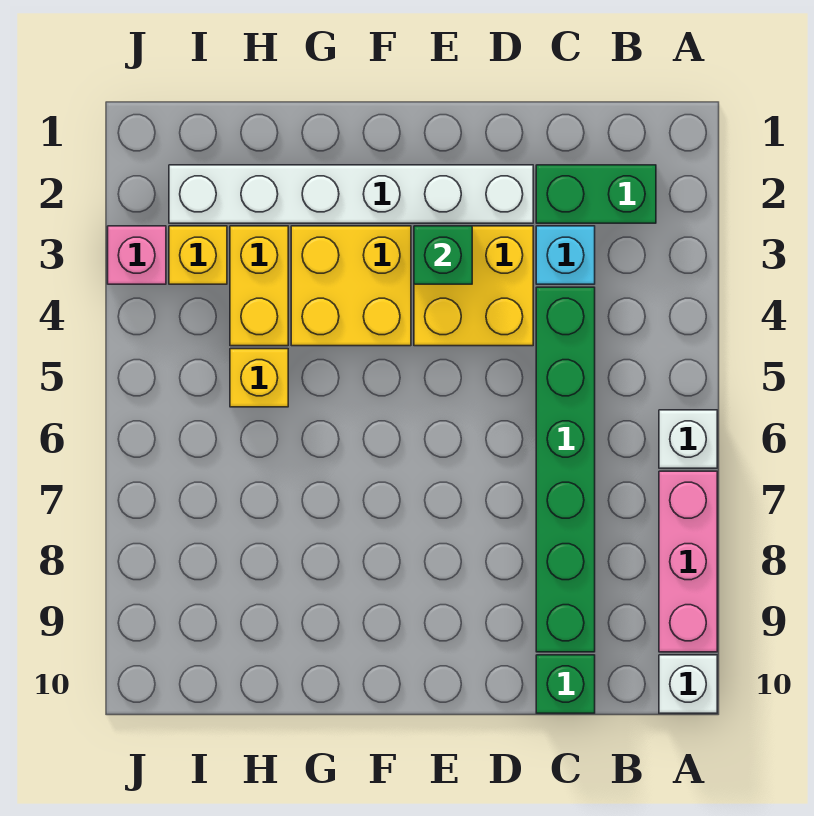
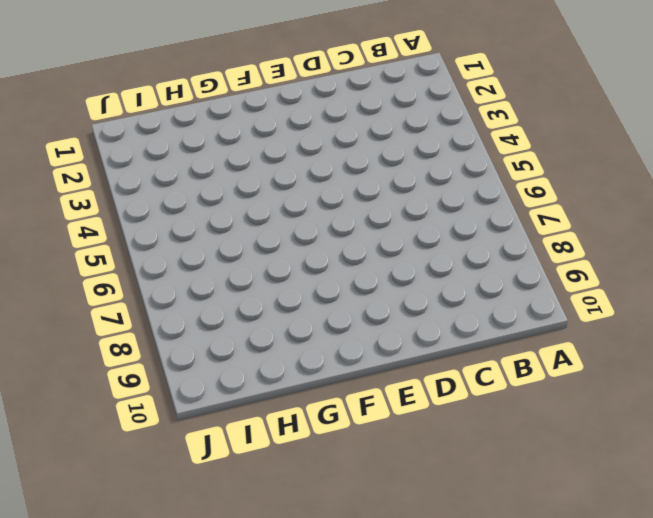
none -> white 1x1 brick [659,410,717,468]
none -> pink 1x3 brick [659,471,717,652]
none -> white 1x1 brick [659,655,717,713]

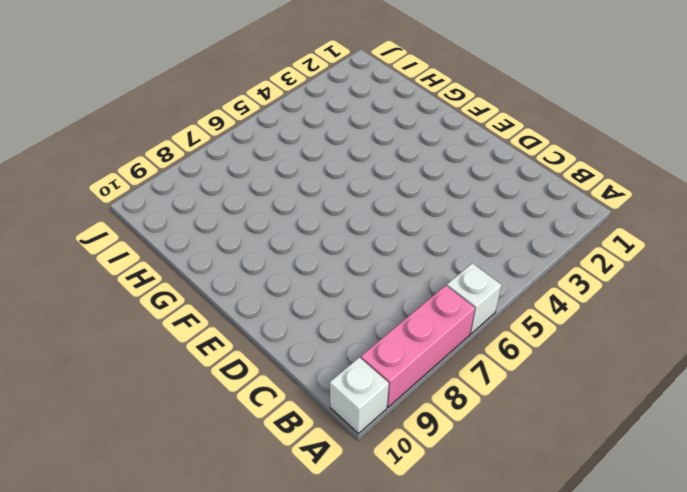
none -> green 1x2 brick [536,165,656,223]
none -> cyan 1x1 brick [536,226,595,284]
none -> green 1x6 brick [536,287,595,652]

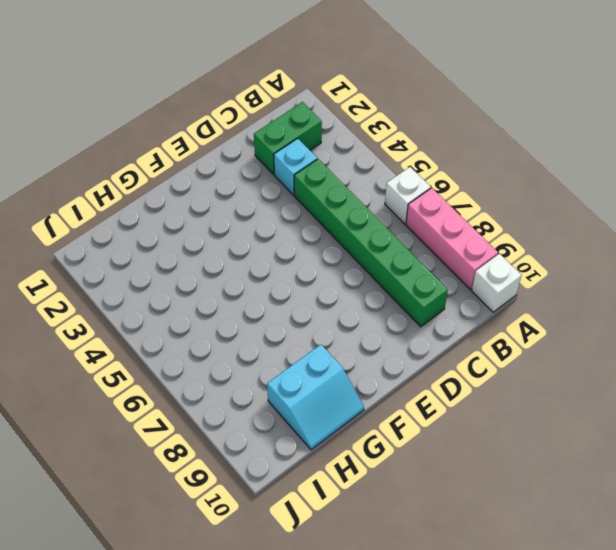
cyan 2x2 slope [267,345,364,450] -> none
none -> green 1x1 brick [536,655,595,713]
none -> white 1x6 brick [169,165,533,223]
none -> yellow 2x2 brick [414,226,533,346]

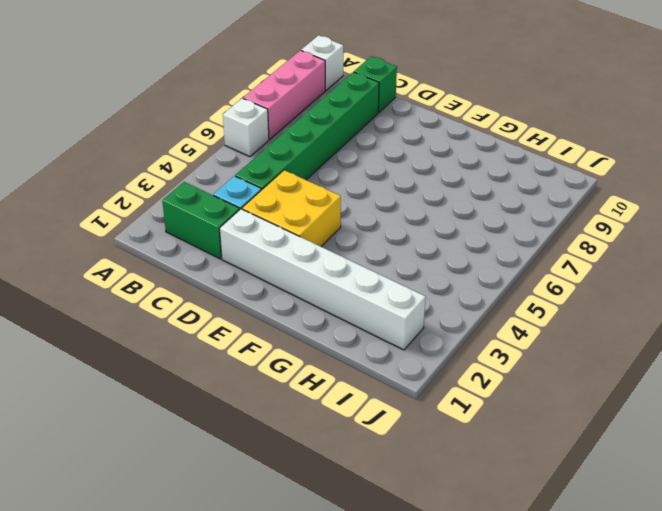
none -> yellow 2x2 brick [291,226,411,346]
none -> yellow 1x2 brick [230,226,288,346]
none -> yellow 1x1 brick [230,349,288,407]

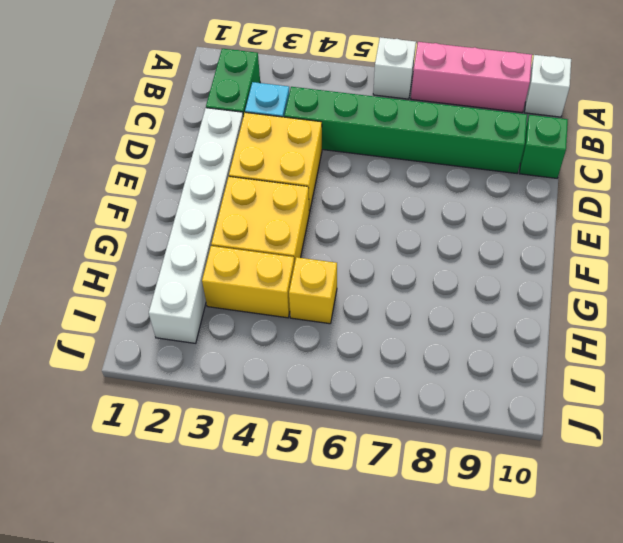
none -> yellow 1x1 brick [169,226,227,284]
none -> pink 1x1 brick [108,226,166,284]
none -> green 1x1 brick [414,226,472,284]

